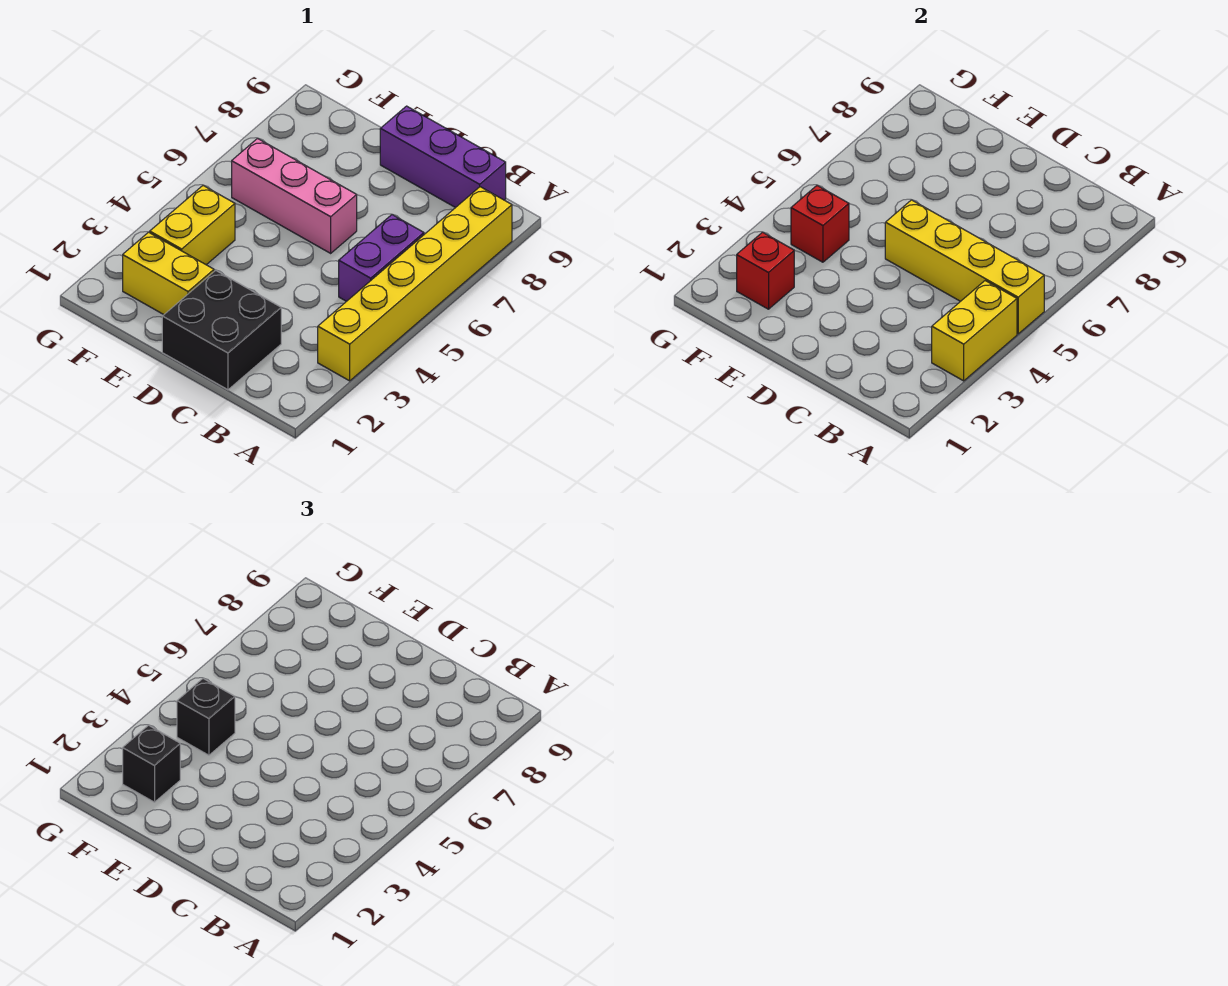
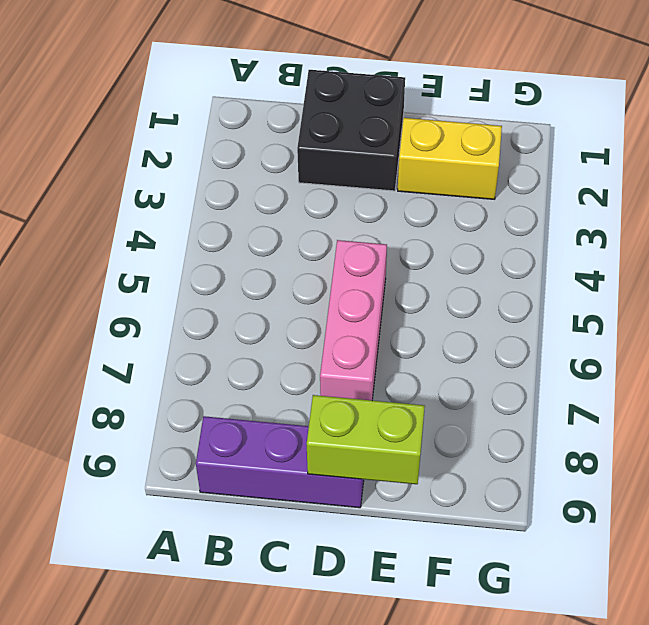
pink 1x3 brick [320,240,387,400] -> pink 1x3 brick turned to [232,138,357,253]
lime 1x2 brick [307,395,425,484] -> none
none -> yellow 1x6 brick [318,187,512,381]
none -> purple 1x2 brick [339,215,424,301]
none -> yellow 1x2 brick [149,185,235,265]

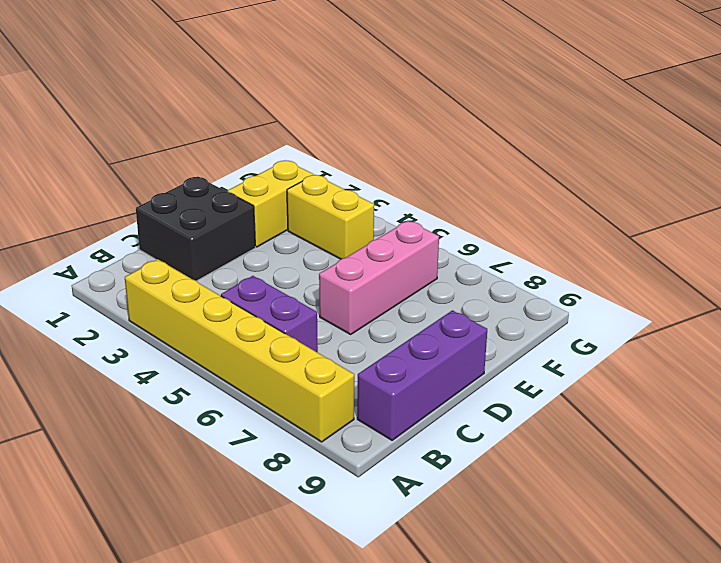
none -> yellow 1x2 brick [932,281,1017,381]
none -> yellow 1x4 brick [885,200,1044,334]
none -> red 1x1 brick [737,232,794,309]

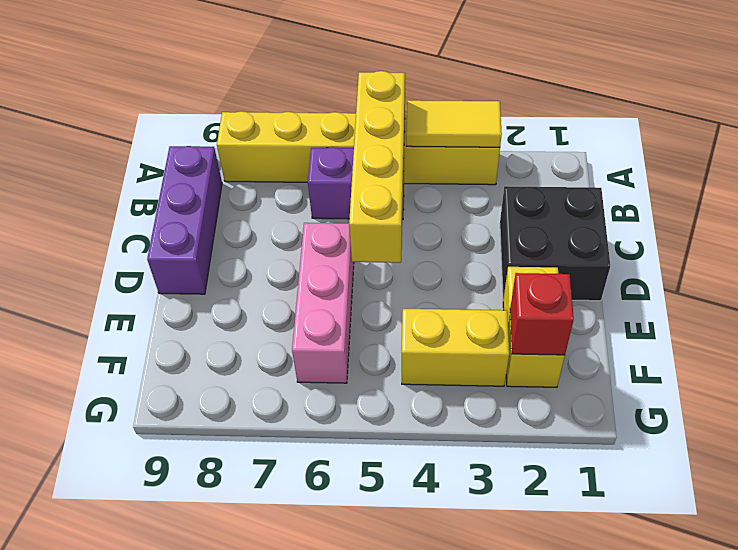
yellow 1x2 tile [406,100,502,147] -> yellow 1x2 brick [932,281,1017,381]
none -> red 1x1 brick [791,185,849,262]
none -> black 1x1 brick [123,725,180,802]
none -> black 1x1 brick [177,678,235,755]

